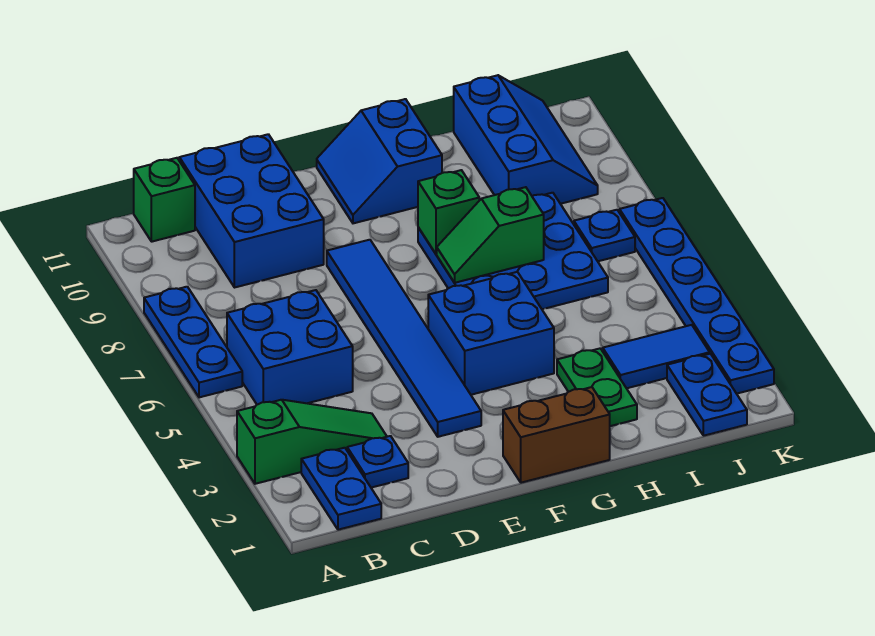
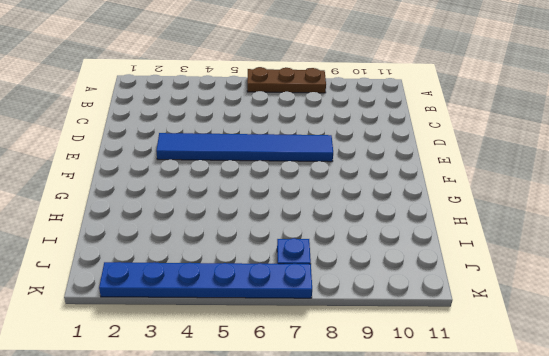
brown 1x3 plate [247,67,326,93] -> blue 1x3 plate [144,287,242,397]
none -> green 1x3 slope [237,400,387,484]
none -> blue 1x2 plate [301,448,381,530]
none -> blue 2x2 brick [227,290,353,405]

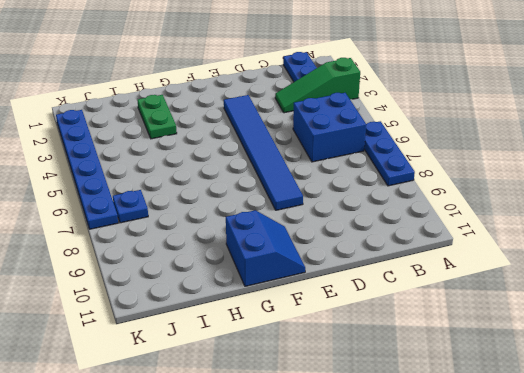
none -> green 1x1 brick [134,158,195,242]
none -> blue 1x1 plate [347,436,408,488]
none -> blue 2x3 brick [179,134,324,288]

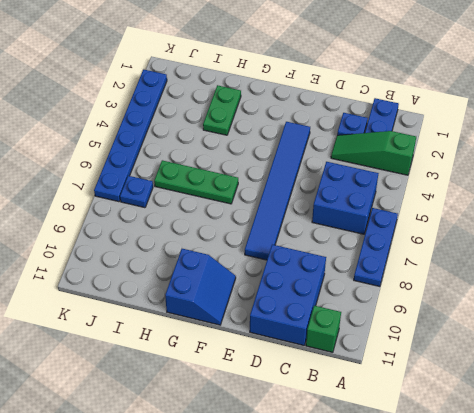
green 1x3 plate [154,160,238,204] -> blue 3x3 plate [418,193,608,309]
none -> brown 1x2 brick [503,387,610,483]
none -> blue 2x2 brick [428,272,554,395]
none -> blue 1x2 tile [603,325,710,388]

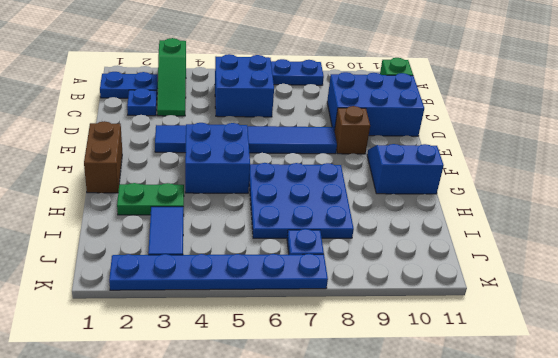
brown 1x1 brick [335,106,370,154] -> none
none -> blue 2x3 slope [454,75,598,204]
none -> blue 1x2 plate [667,354,747,436]
none -> green 1x2 slope [437,187,544,283]

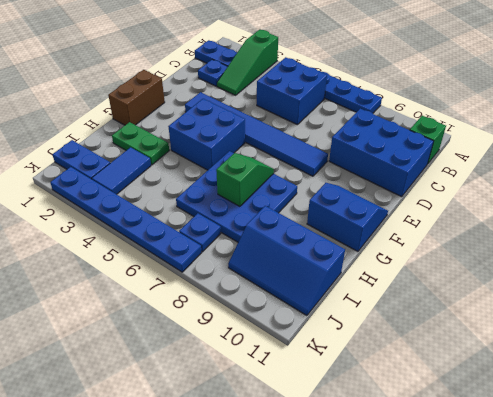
none -> green 1x1 brick [418,170,479,254]

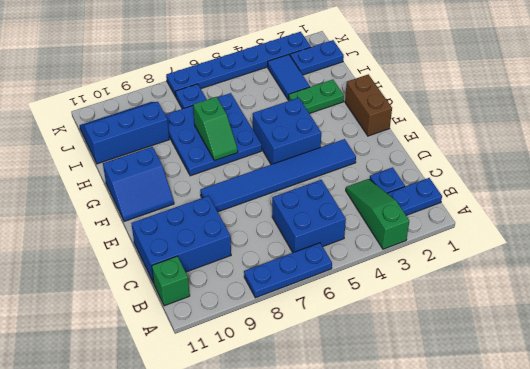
none -> green 1x1 brick [418,170,479,254]

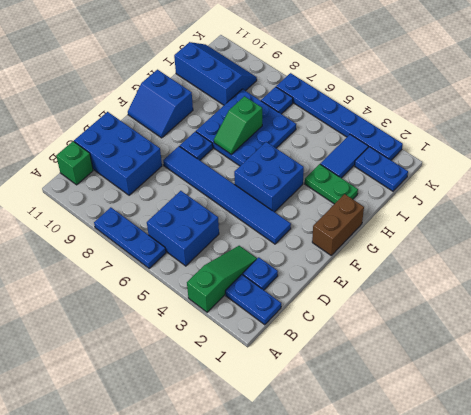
blue 1x1 plate [180,132,213,160] -> none
none -> green 1x1 brick [418,170,479,254]

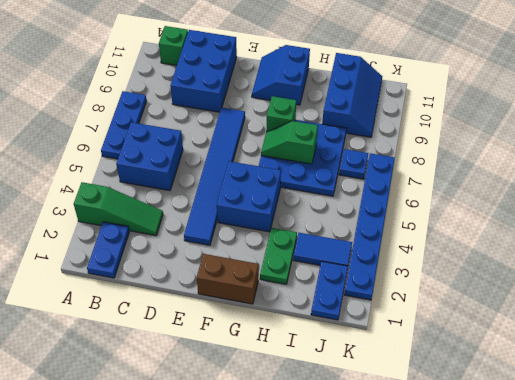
none -> blue 1x1 plate [347,436,408,488]

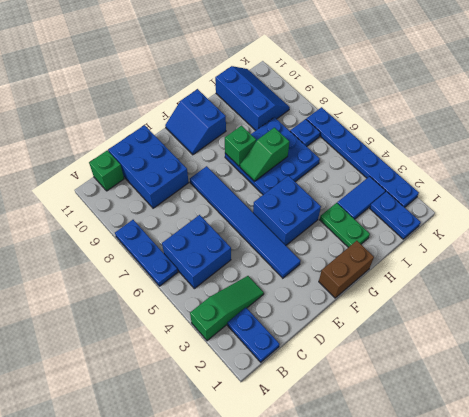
none -> blue 1x1 plate [347,436,408,488]

